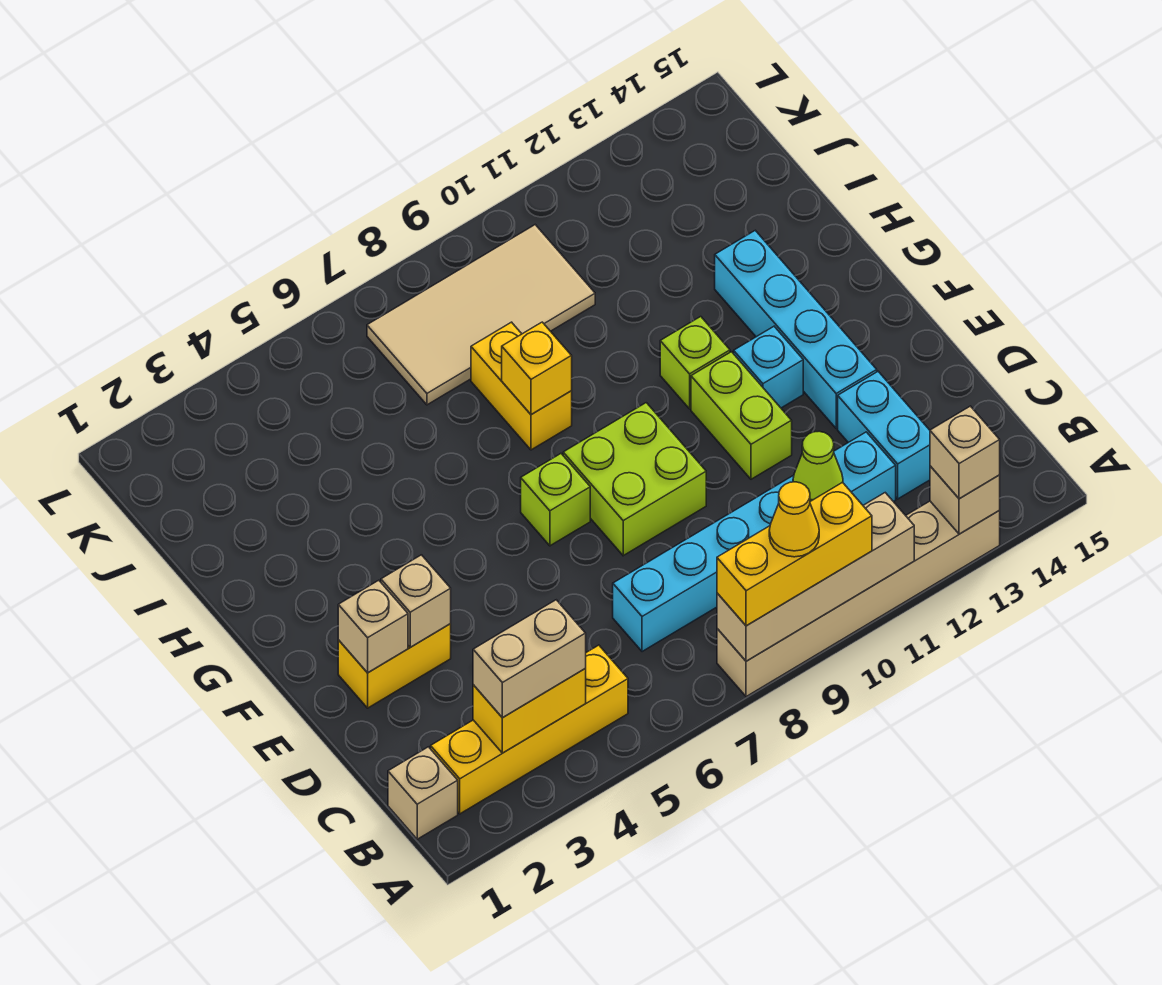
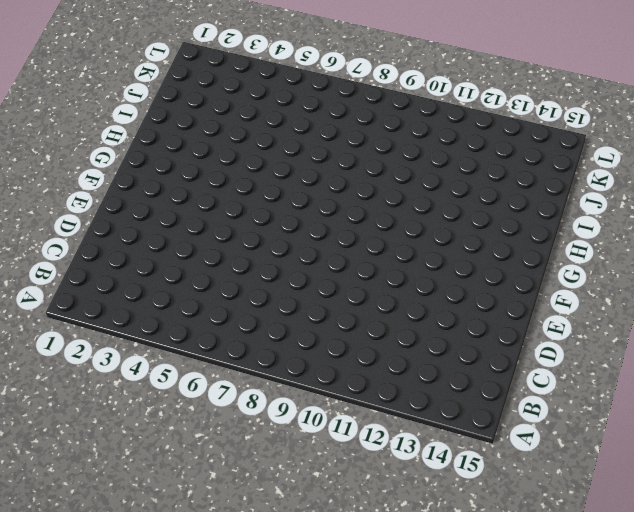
none -> tan 1x6 brick [717,501,1000,697]
none -> tan 1x1 brick [388,747,458,839]
none -> yellow 1x4 brick [431,645,628,814]

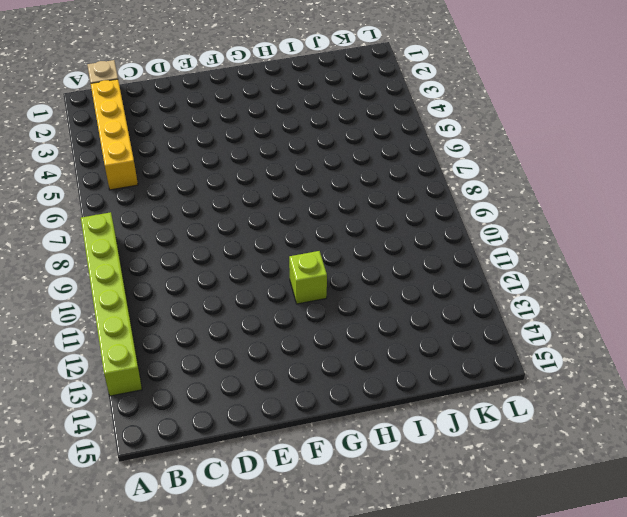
lime 1x6 brick [81,212,142,396] -> tan 1x6 brick [717,501,1000,697]
none -> cyan 1x6 brick [613,432,896,652]
none -> cyan 1x2 brick [838,372,930,499]
none -> yellow 1x2 brick [338,623,451,708]

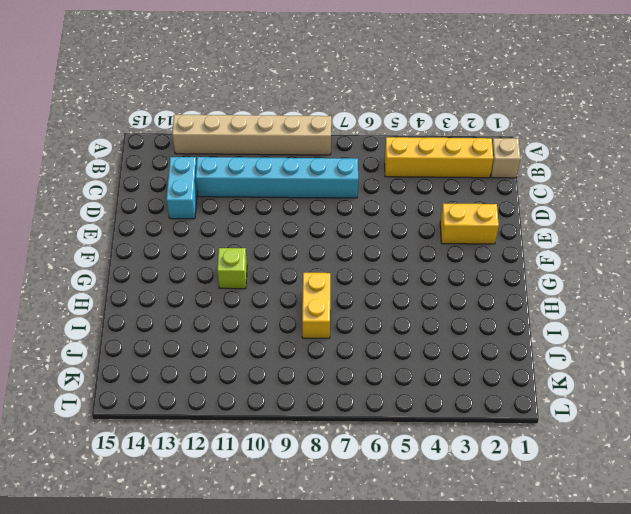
none -> lime 2x2 brick [563,403,706,556]
none -> lime 1x2 brick [691,352,792,479]
none -> cyan 1x4 brick [715,231,877,428]

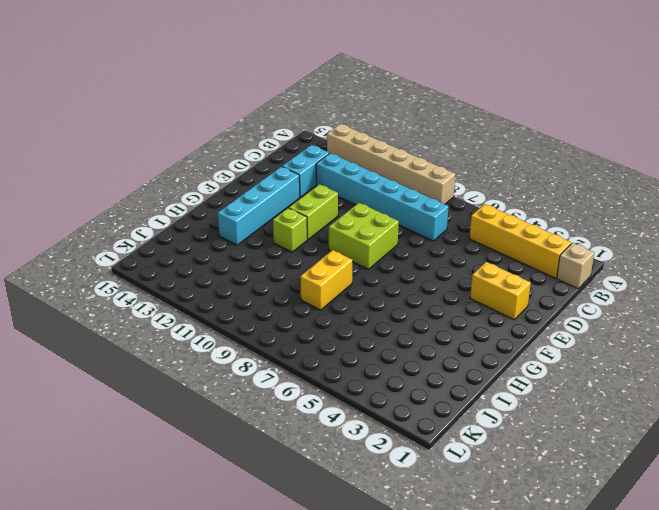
none -> lime 1x1 brick [521,454,590,546]
none -> cyan 1x1 brick [734,327,803,408]
none -> tan 2x4 tile [367,225,595,405]

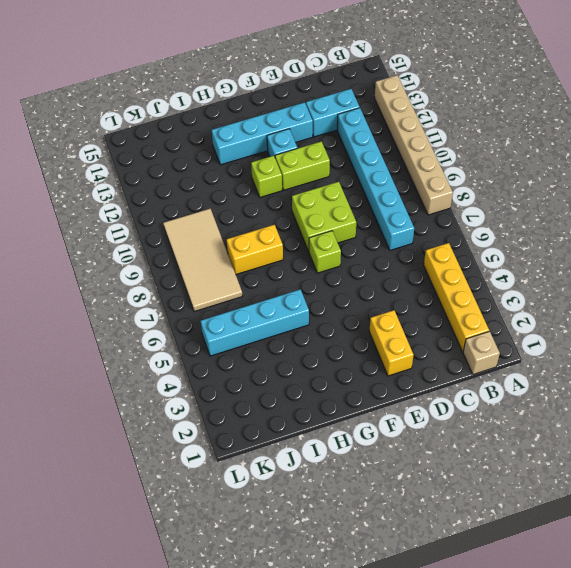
cyan 1x4 brick [201,289,309,356] -> none
none -> tan 1x4 brick [717,493,914,661]
none -> tan 1x1 brick [930,466,1000,534]
none -> yellow 1x2 brick [473,669,586,753]

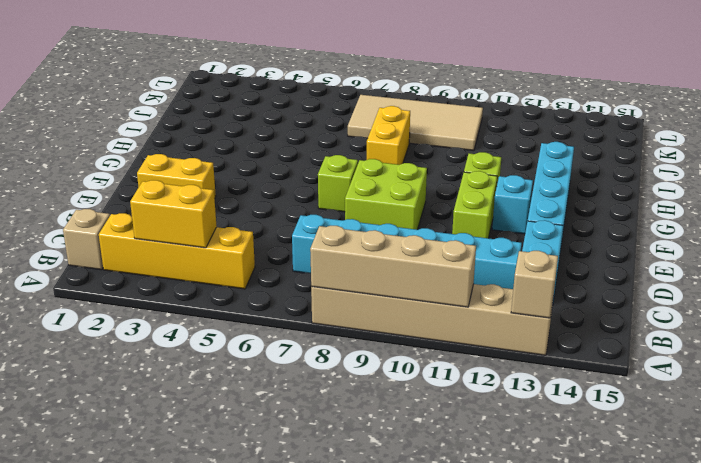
none -> lime 1x1 cone [793,431,843,501]
none -> tan 1x1 brick [338,580,408,673]
none -> tan 1x1 brick [381,555,451,647]

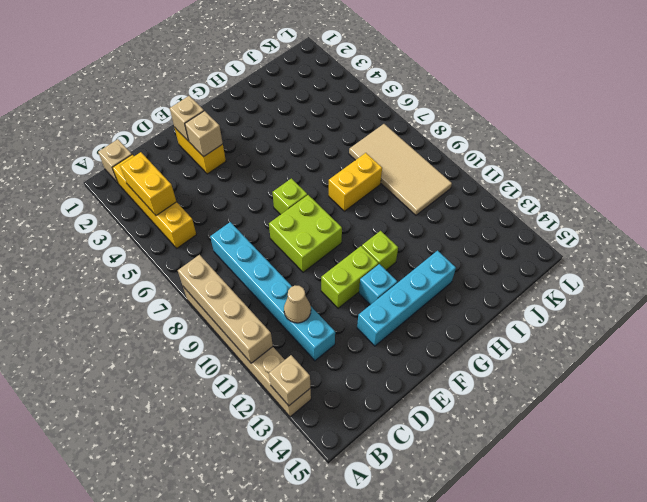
tan 1x1 cone [284,286,311,323] -> lime 1x1 cone [793,431,843,501]
none -> cyan 1x2 brick [838,372,930,499]
none -> yellow 1x1 brick [502,322,572,415]
none -> yellow 1x3 brick [717,482,872,626]

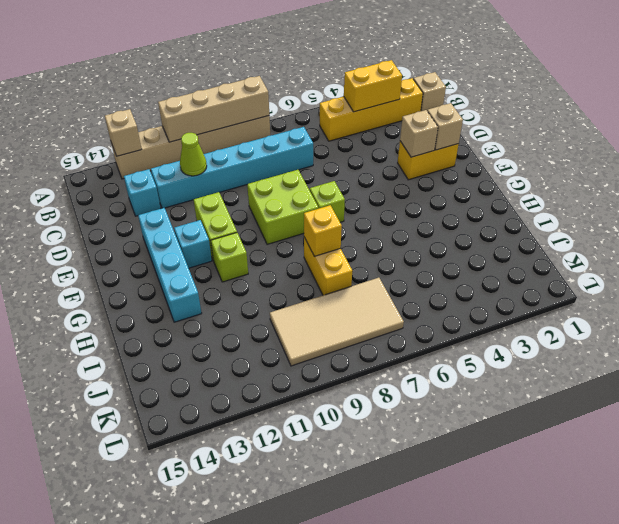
cyan 1x1 brick [124,169,161,216] -> cyan 1x2 brick [838,372,930,499]
none -> yellow 1x3 brick [717,482,872,626]
none -> tan 1x1 brick [930,406,1000,499]
none -> tan 1x2 brick [473,600,586,718]

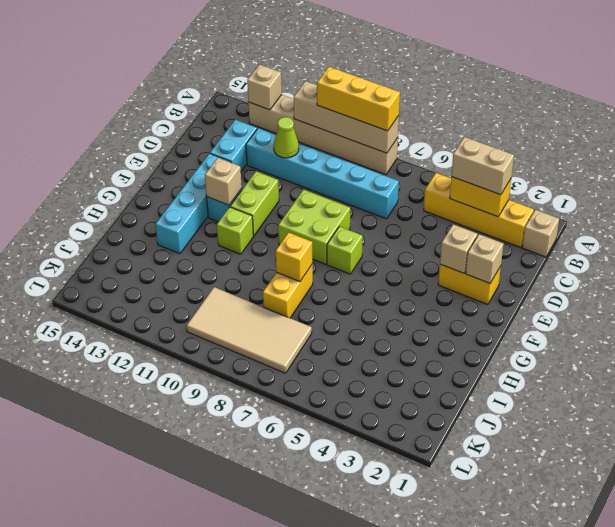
tan 1x1 brick [205,158,242,205] -> tan 1x1 brick moved to [930,406,1000,499]
none -> yellow 1x1 cone [769,482,819,557]

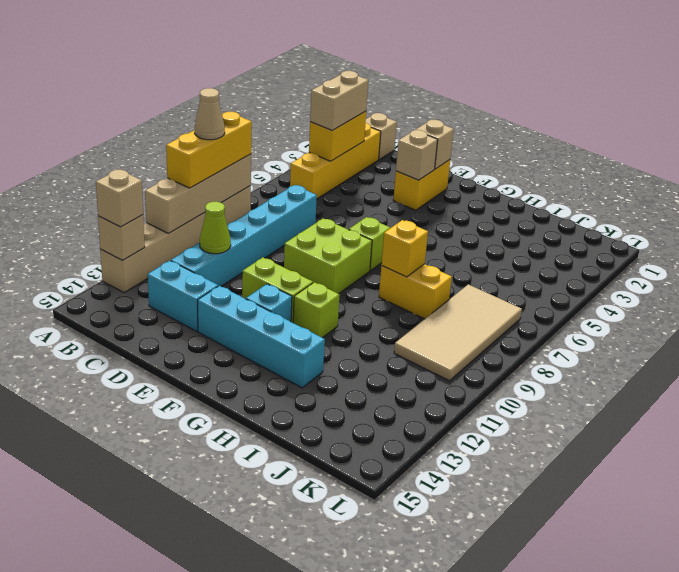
tan 1x1 cone [195,88,225,140] -> yellow 1x1 cone [769,482,819,557]

